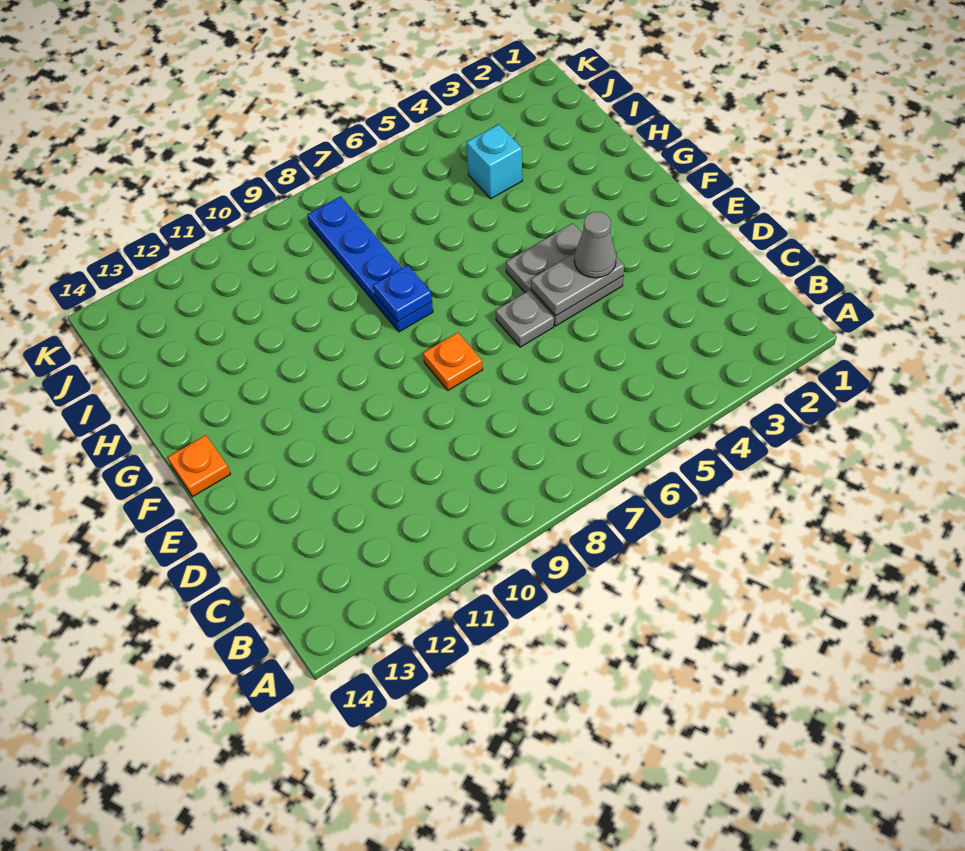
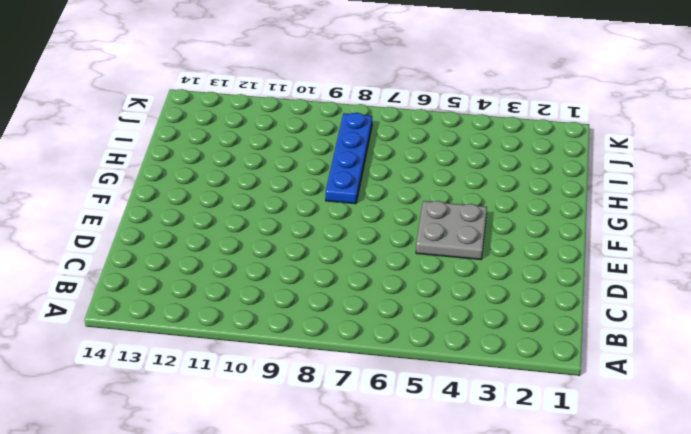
none -> grey 1x1 plate [496,291,554,347]
none -> orange 1x1 plate [423,333,483,390]

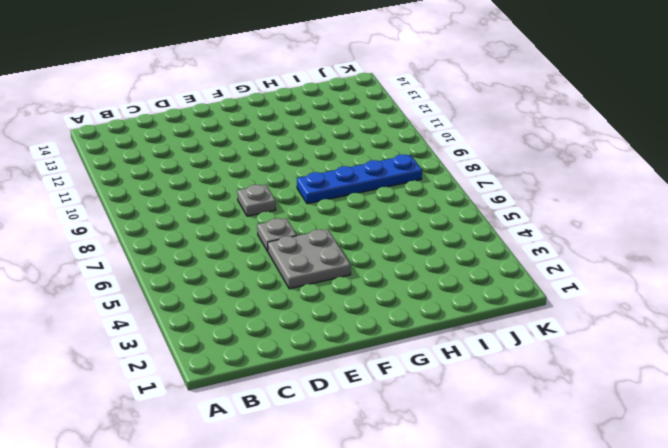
grey 1x1 plate [237,185,276,216] -> orange 1x1 plate [423,333,483,390]
none -> orange 1x1 plate [168,435,230,497]
none -> cyan 1x1 brick [467,124,522,198]

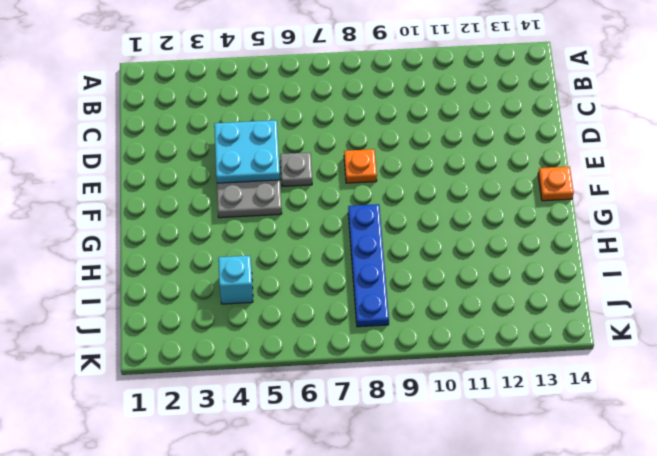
cyan 2x2 plate [214,120,280,183] -> grey 1x2 plate [531,253,624,316]
none -> blue 1x1 plate [373,265,432,322]
none -> grey 1x1 cone [574,212,616,278]

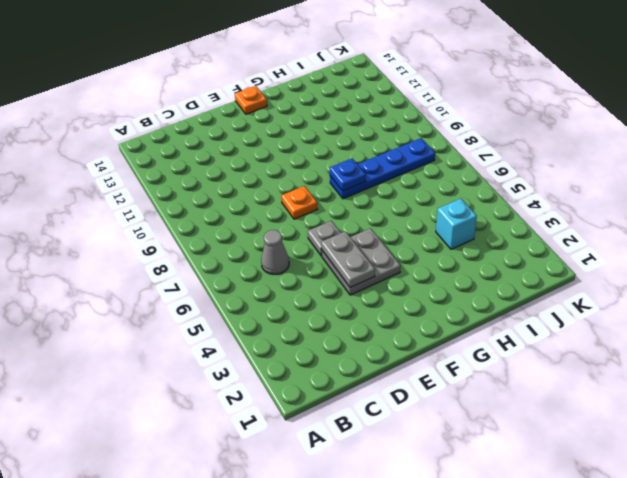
grey 1x1 cone [261,230,289,274] -> grey 1x1 cone moved to [574,212,616,278]

